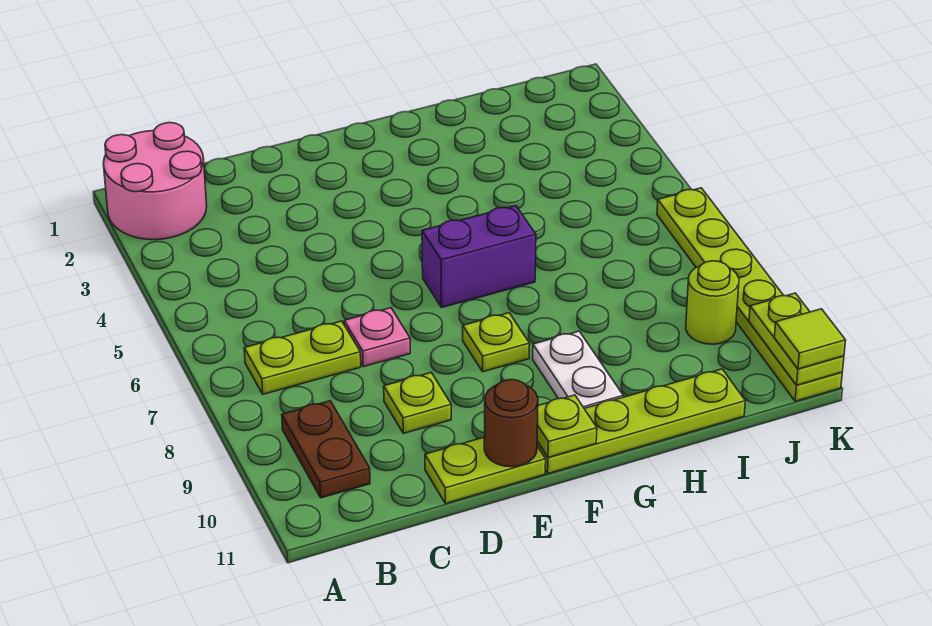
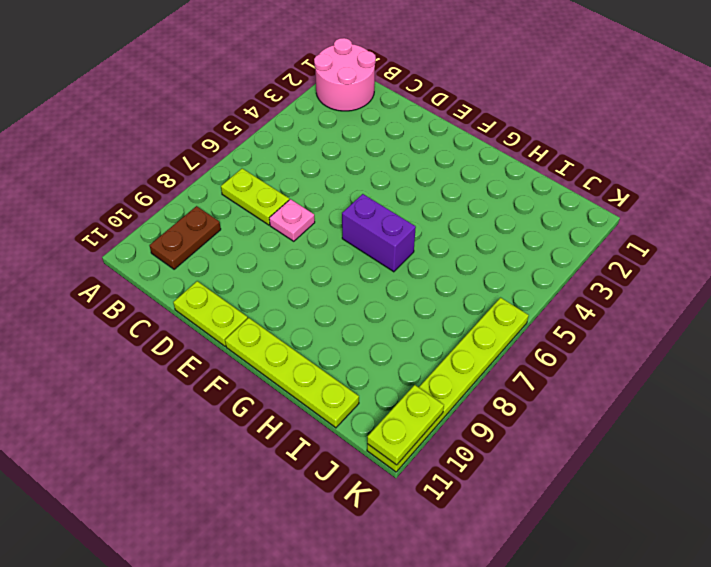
none -> lime 1x1 plate [384,373,451,433]
none -> lime 1x1 plate [463,313,530,372]
none -> white 1x2 plate [533,331,623,408]

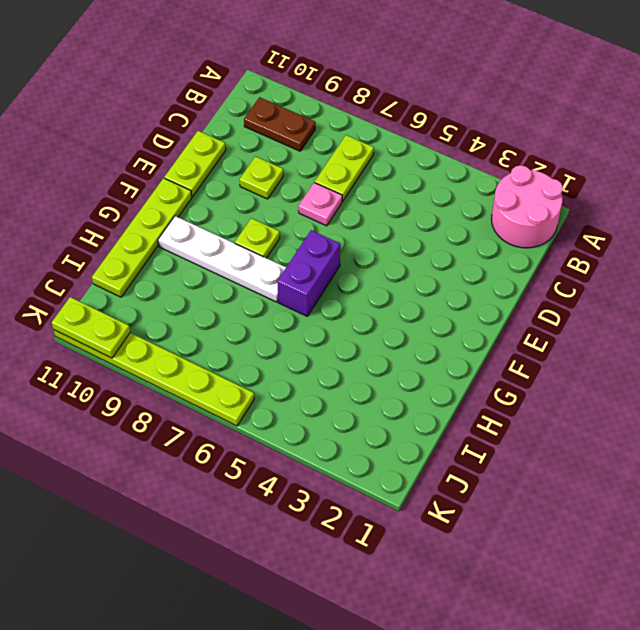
white 1x4 plate [158,216,286,302] -> white 1x2 plate [533,331,623,408]
none -> lime 1x1 round brick [686,261,739,344]
none -> brown 1x1 round brick [484,380,538,467]
none -> lime 1x1 plate [537,395,597,457]

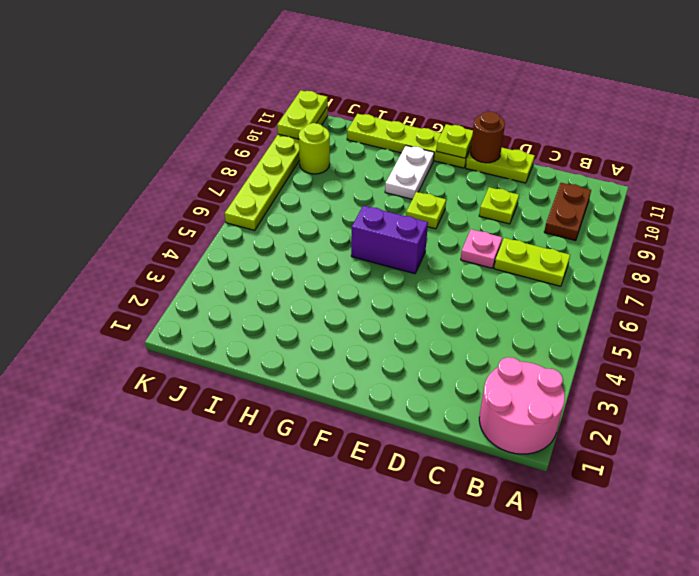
none -> lime 1x1 tile [774,309,846,369]

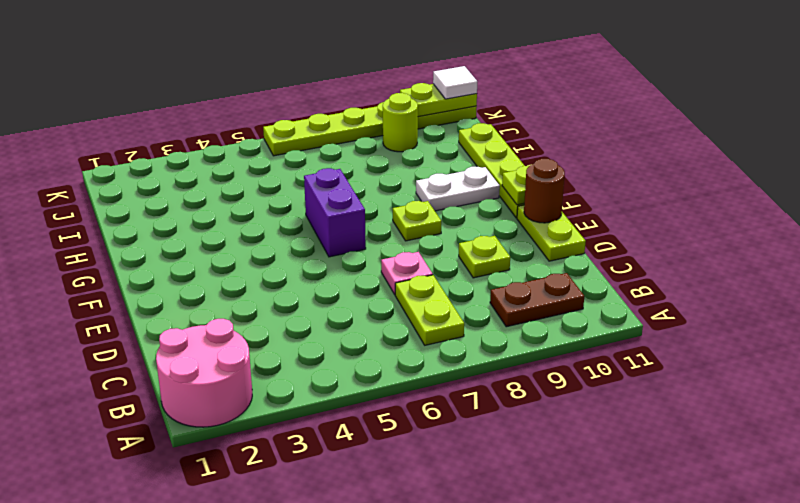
white 1x1 tile [433,66,477,99] -> lime 1x1 tile [774,309,846,369]

